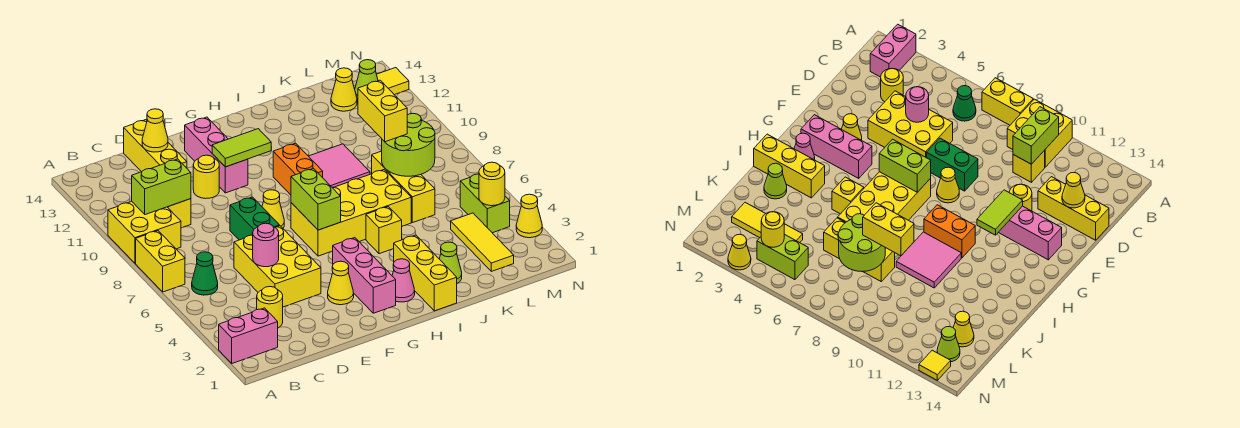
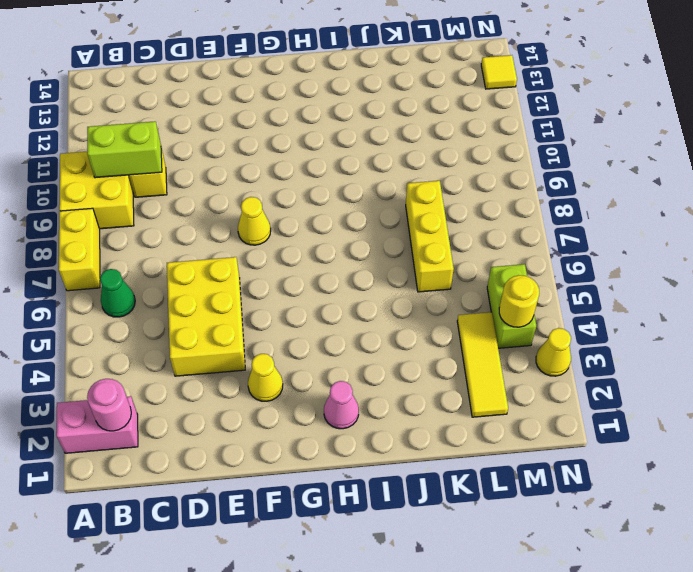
pink 1x1 round brick [87,379,131,431] -> pink 1x1 round brick moved to [253,223,279,267]
none -> yellow 1x1 round brick [257,287,283,328]
none -> yellow 1x3 brick [124,120,187,172]
none -> green 1x2 brick [230,197,280,240]
none -> yellow 1x1 round brick [193,155,219,199]

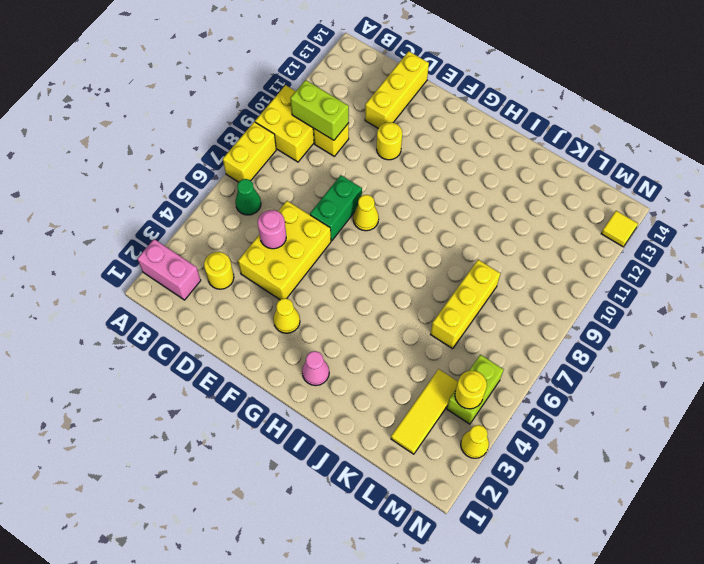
none -> pink 1x3 brick [185,117,248,193]
none -> pink 1x3 brick [333,238,396,313]
none -> yellow 2x4 brick [291,170,411,256]
none -> orange 1x2 brick [273,143,323,195]

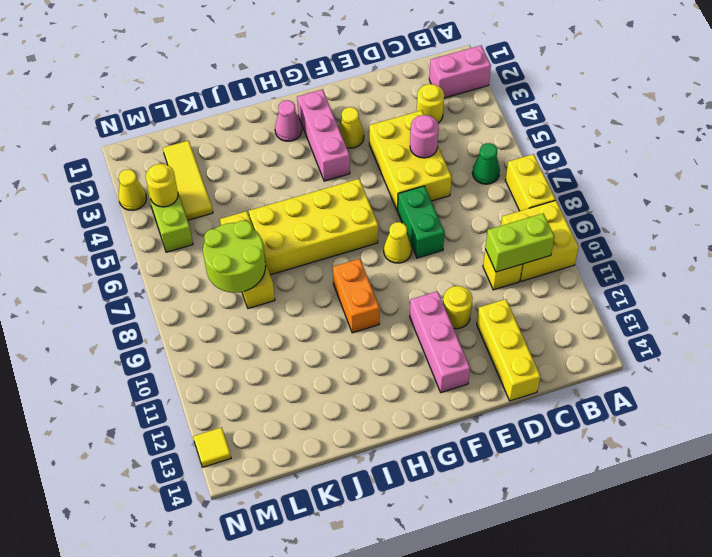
none -> yellow 1x3 brick [394,235,457,311]
none -> yellow 1x1 brick [366,207,402,254]
none -> pink 2x2 tile [309,144,370,187]
none -> lime 1x1 cone [440,242,462,283]

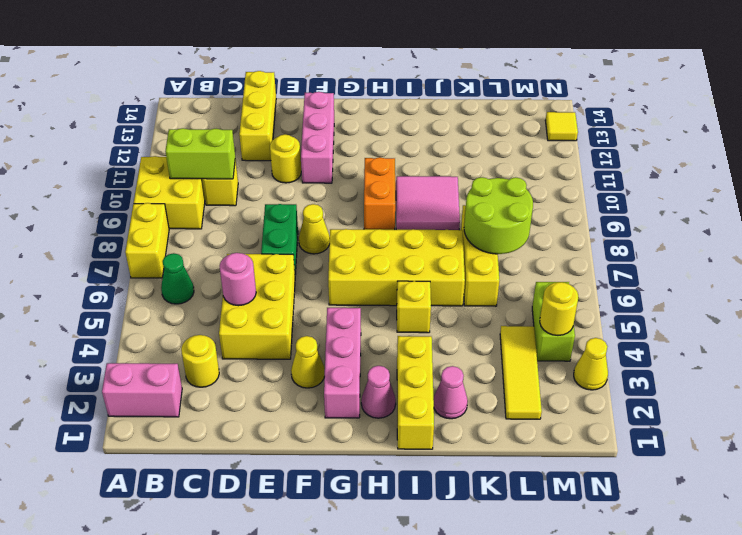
pink 1x1 cone [433,366,468,419] -> lime 1x1 cone [440,242,462,283]
none -> yellow 1x1 cone [331,68,357,111]
none -> lime 1x1 cone [355,60,378,100]
none -> yellow 1x1 cone [142,109,168,152]
none -> lime 1x2 tile [212,129,271,167]

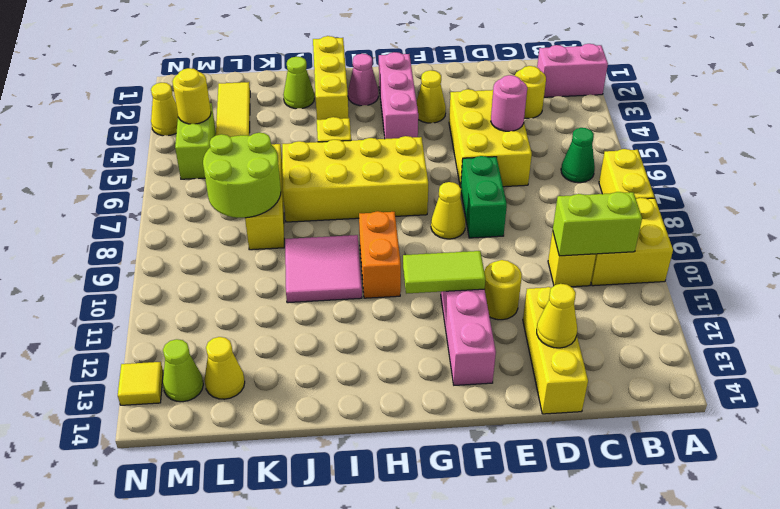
none -> lime 1x2 brick [291,169,341,230]
none -> yellow 1x2 brick [358,80,407,142]

